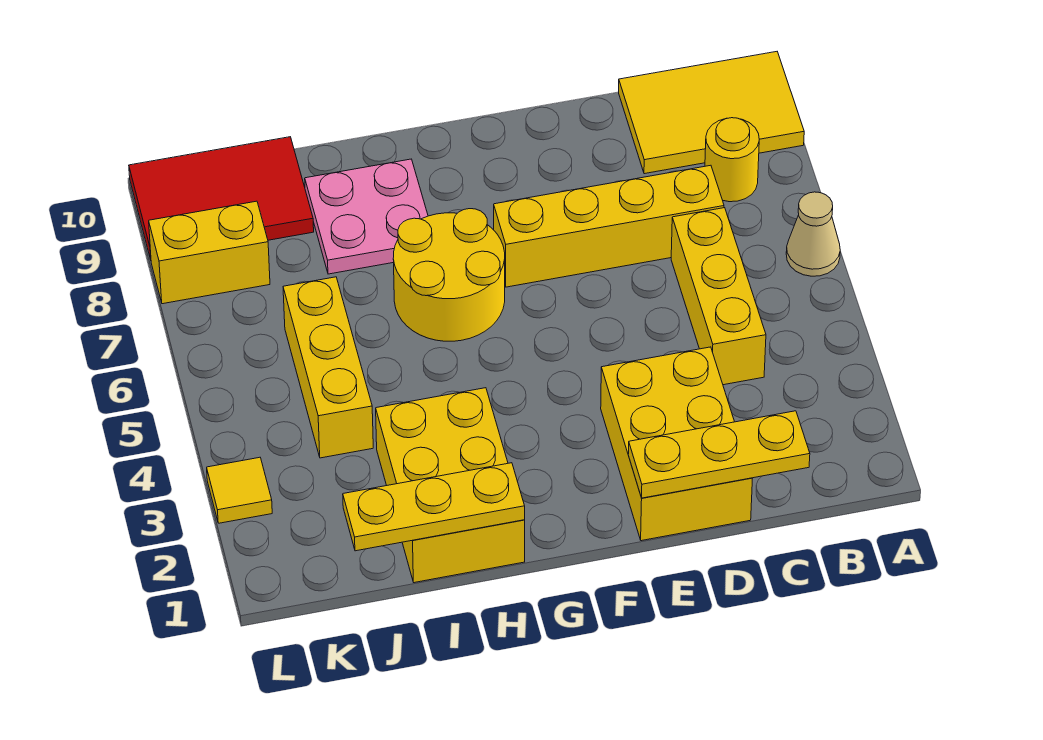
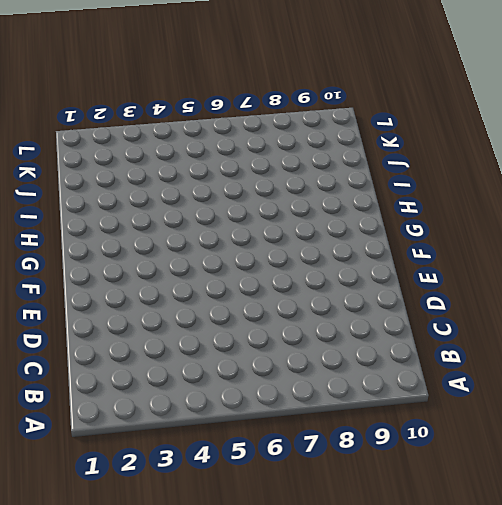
none -> tan 1x1 cone [786,192,840,276]
none -> yellow 2x3 tile [619,52,804,174]
none -> yellow 1x1 round brick [705,118,759,202]

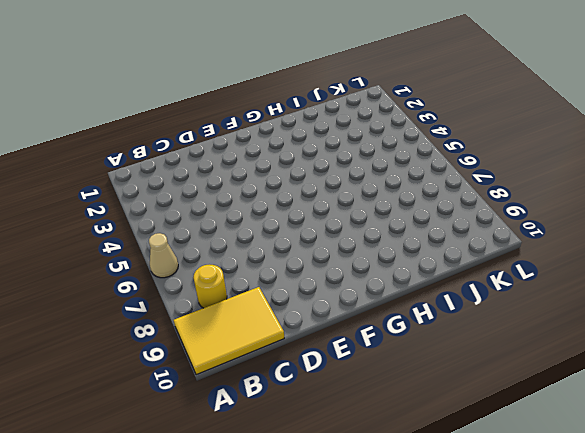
none -> yellow 1x3 brick [671,208,766,385]
none -> yellow 1x4 brick [494,165,724,287]
none -> yellow 2x3 brick [601,347,752,541]

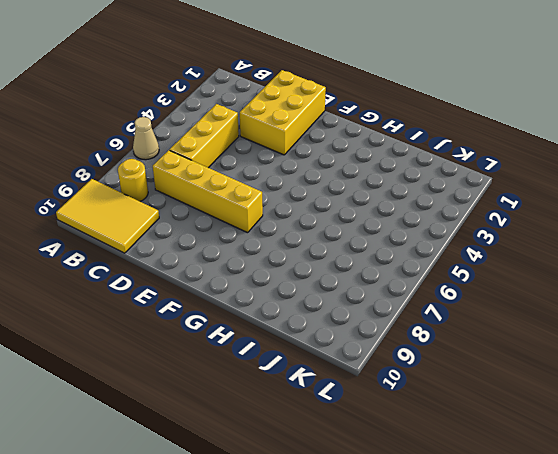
none -> yellow 2x2 round brick [393,209,505,341]
none -> yellow 2x3 brick [376,388,525,583]
none -> pink 2x2 plate [305,159,428,274]

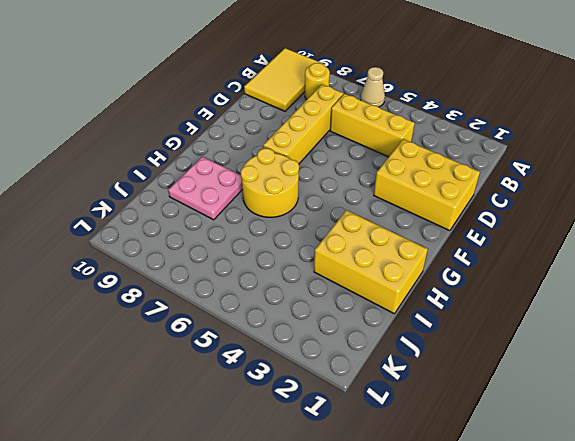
none -> yellow 1x3 brick [283,277,373,458]
none -> red 2x3 tile [129,137,314,260]
none -> yellow 1x2 brick [149,201,270,304]

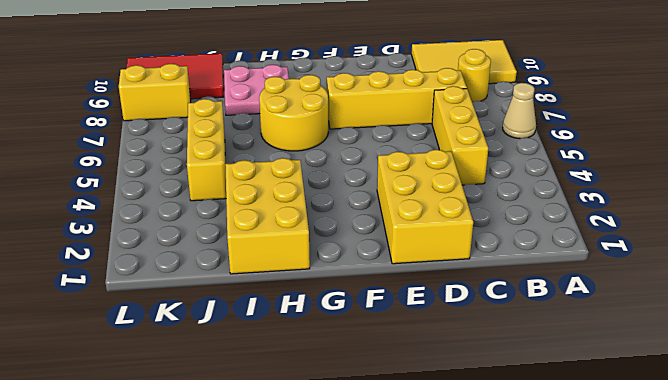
none -> yellow 1x1 tile [207,457,272,523]
none -> yellow 1x3 plate [628,411,810,498]
none -> yellow 1x3 plate [343,463,525,551]

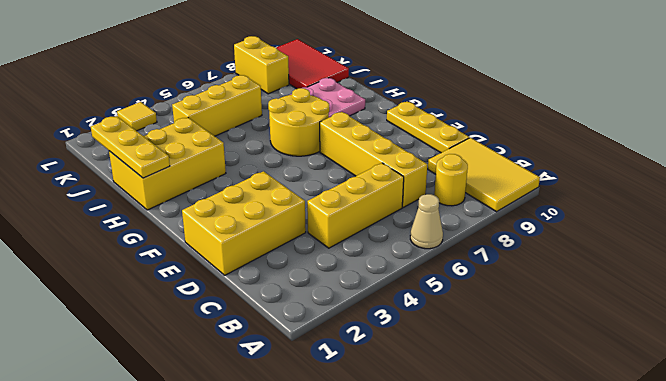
yellow 1x3 plate [387,102,469,153] -> yellow 1x3 plate moved to [628,411,810,498]

